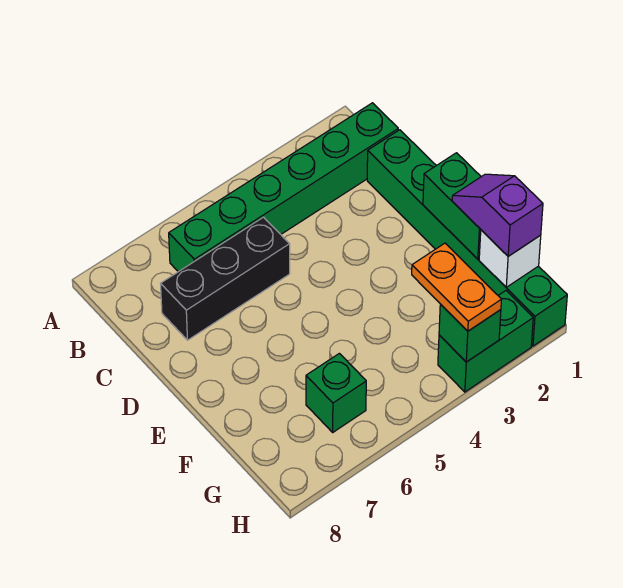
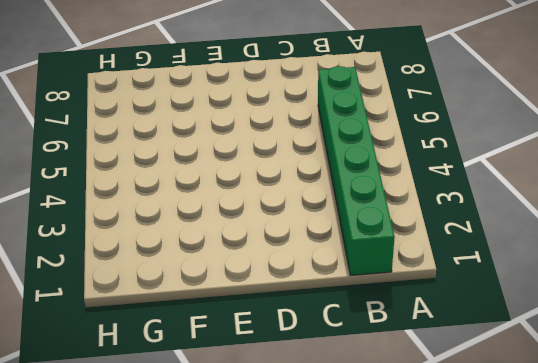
none -> green 1x6 brick [367,130,567,346]
none -> black 1x3 brick [161,217,290,340]

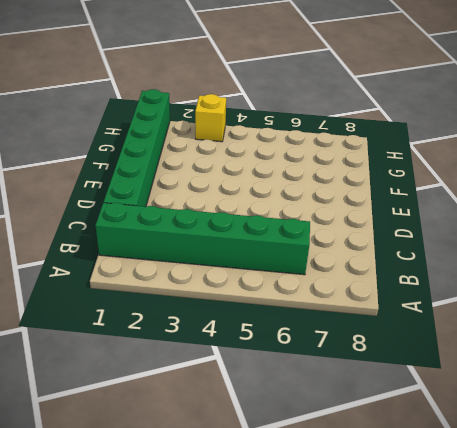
yellow 1x1 brick [195,94,226,142] -> green 1x2 brick [438,291,533,392]
none -> black 1x3 brick [161,217,290,340]
none -> green 1x1 brick [306,353,366,432]

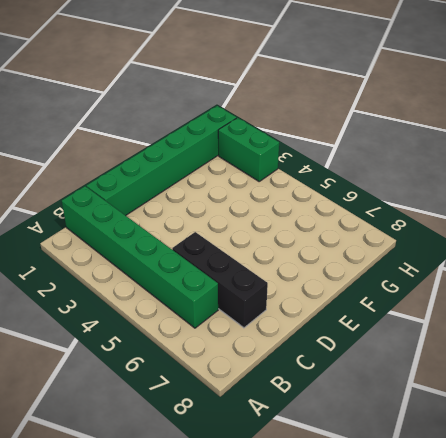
none -> green 1x1 brick [306,353,366,432]
none -> green 1x2 brick [423,153,481,259]

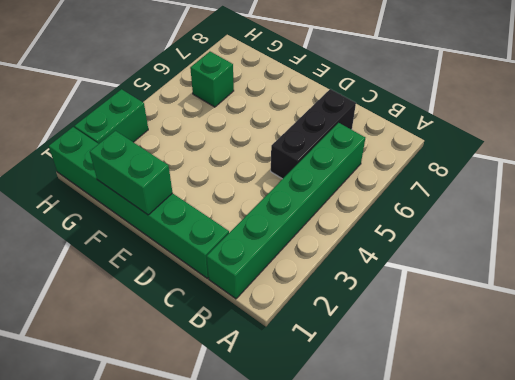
none -> white 1x1 brick [479,230,541,287]
none -> green 1x1 brick [439,304,501,362]

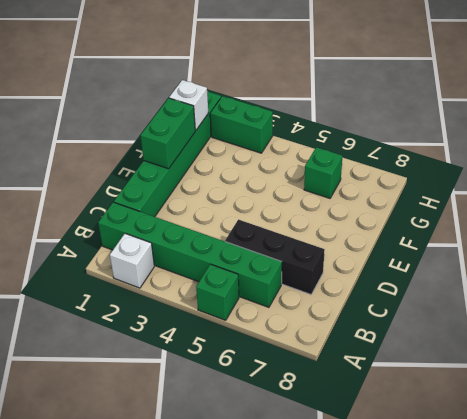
white 1x1 brick [110,234,154,288] -> none
green 1x1 brick [196,264,239,320] -> green 1x1 brick moved to [439,304,501,362]
none -> purple 1x2 slope [452,174,543,256]
none -> orange 1x2 plate [412,243,502,331]

